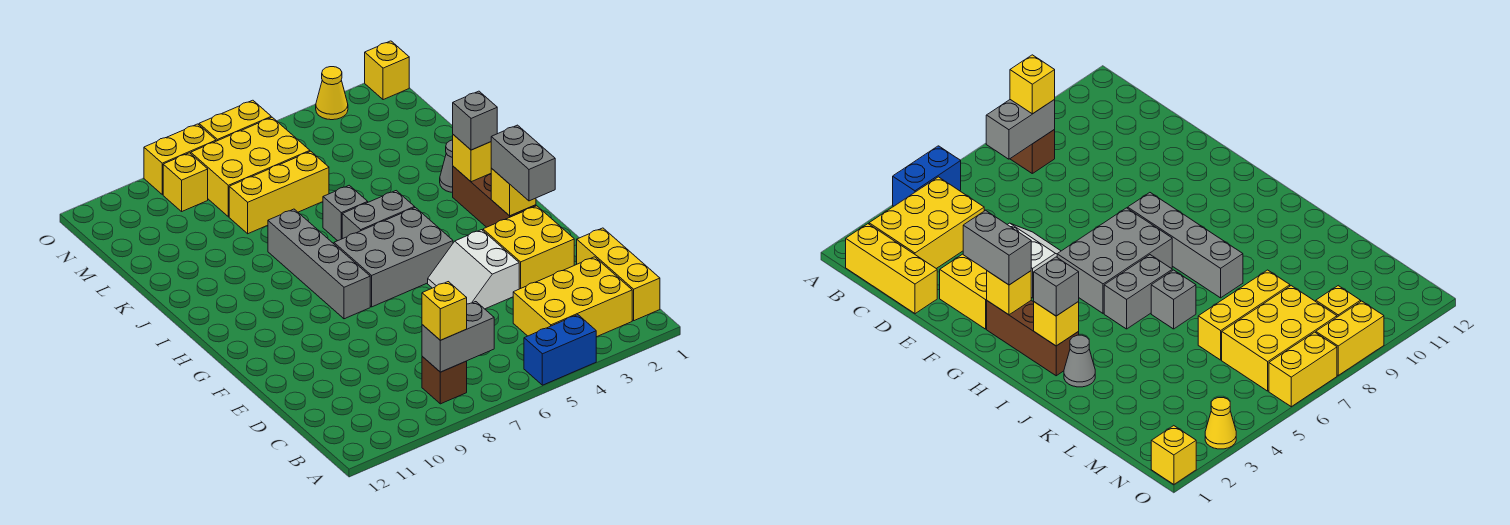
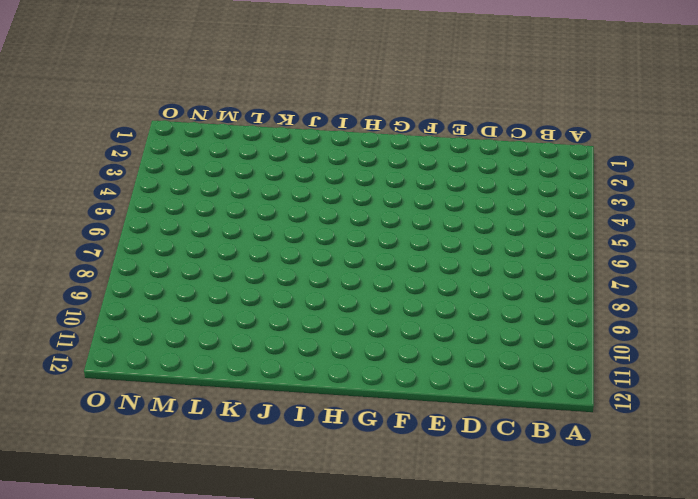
none -> blue 1x2 brick [524,315,596,385]
none -> yellow 1x3 brick [577,228,660,321]
none -> yellow 2x3 brick [513,257,632,337]

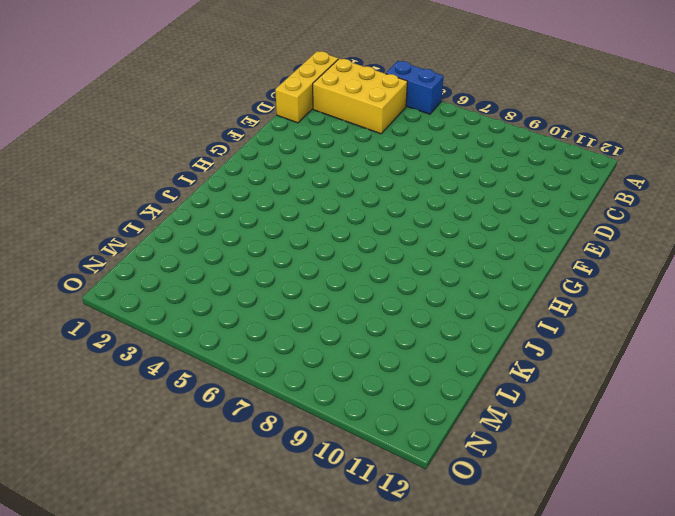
none -> brown 1x1 brick [422,357,467,404]
none -> yellow 2x2 brick [483,206,574,289]
none -> white 2x2 slope [428,230,519,309]

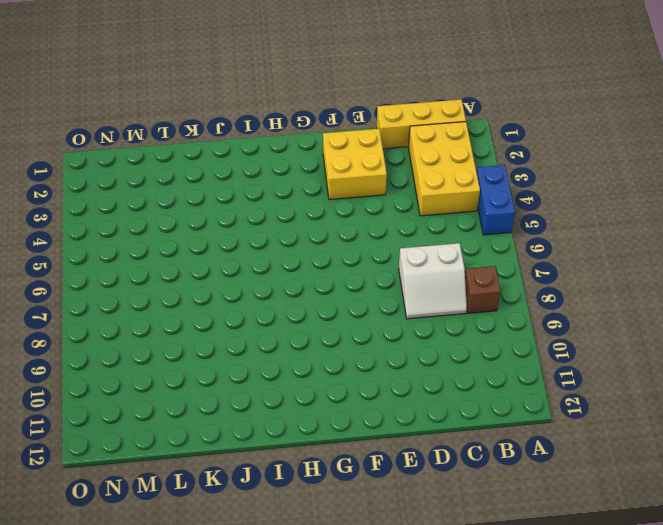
white 2x2 slope [399,243,467,319] -> white 2x2 slope moved to [428,230,519,309]
none -> brown 1x3 brick [453,166,536,227]
none -> grey 2x3 brick [334,208,453,307]
none -> grey 1x4 brick [268,209,370,319]

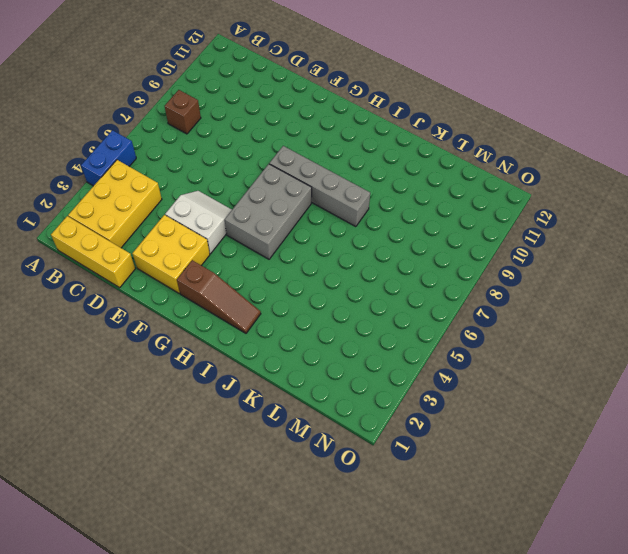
brown 1x3 slope [177,260,261,333] -> brown 1x3 brick [453,166,536,227]
none -> grey 1x2 brick [342,191,415,239]
none -> grey 1x1 cone [440,140,453,193]
none -> grey 1x1 brick [323,185,368,241]

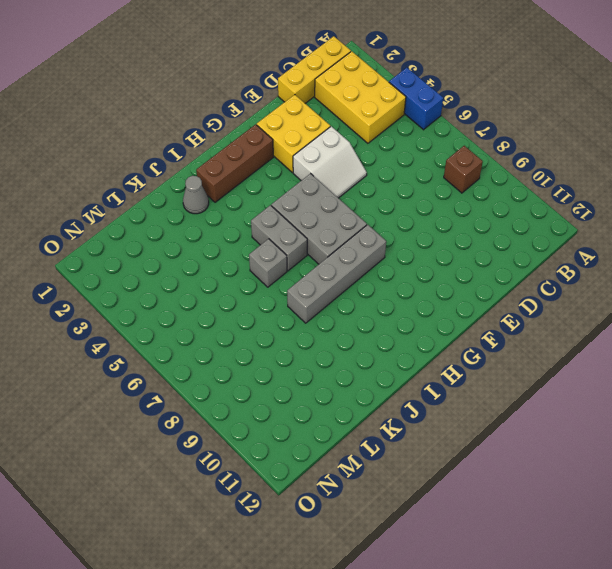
none -> yellow 1x3 brick [229,151,329,234]
none -> yellow 2x3 brick [191,117,310,217]
none -> yellow 1x1 brick [163,153,208,211]

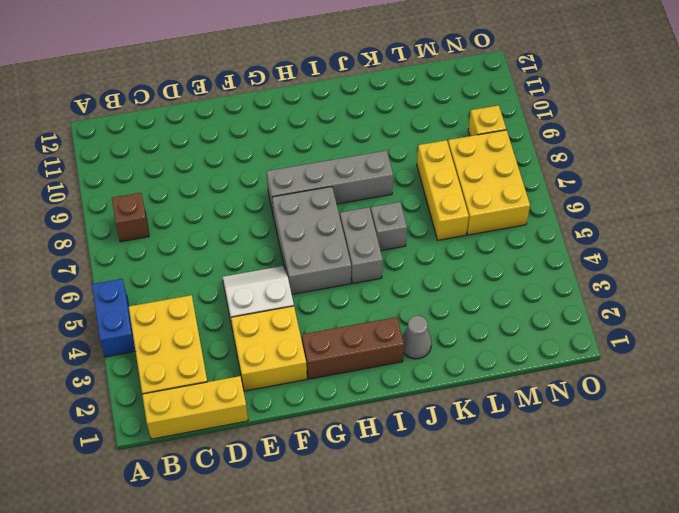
none -> yellow 1x1 brick [365,41,409,100]
none -> yellow 1x1 cone [316,67,348,120]
none -> yellow 1x2 brick [199,100,271,141]

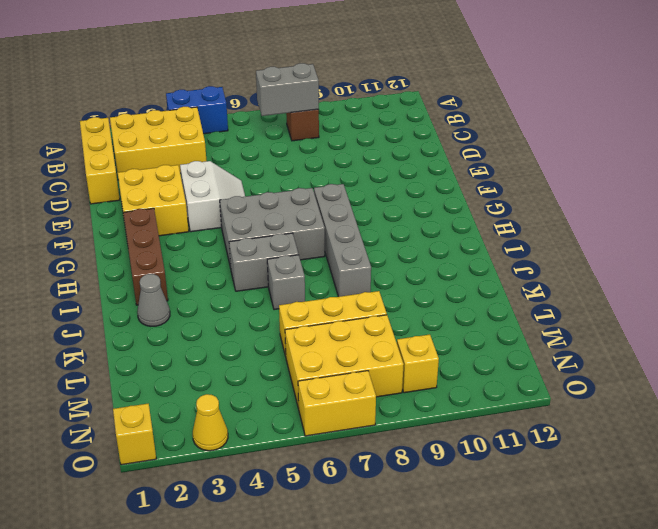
none -> yellow 1x2 brick [144,124,216,195]
none -> yellow 1x1 brick [491,168,536,216]
none -> yellow 1x1 brick [453,135,491,182]

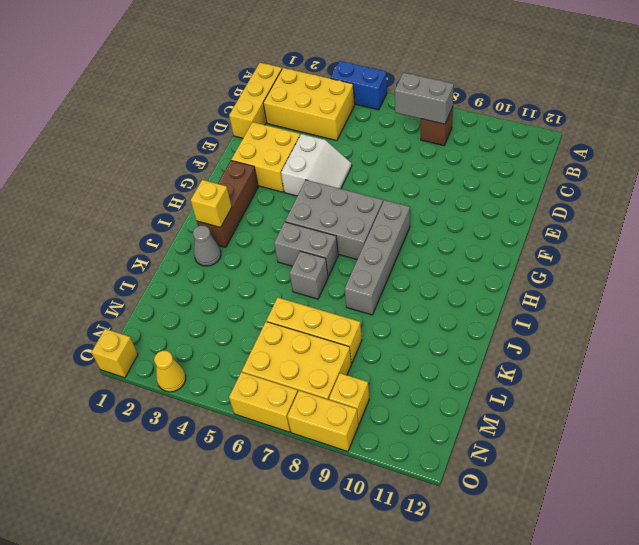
none -> yellow 1x1 brick [491,168,536,216]
none -> yellow 1x1 brick [422,282,467,340]
none -> grey 1x2 brick [491,125,555,201]

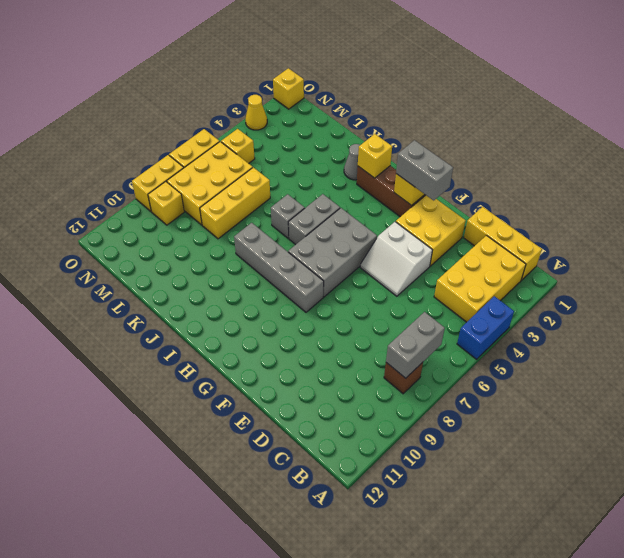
yellow 1x1 brick [221,129,255,163] -> yellow 1x1 brick moved to [422,282,467,340]
none -> grey 1x1 brick [453,91,497,150]

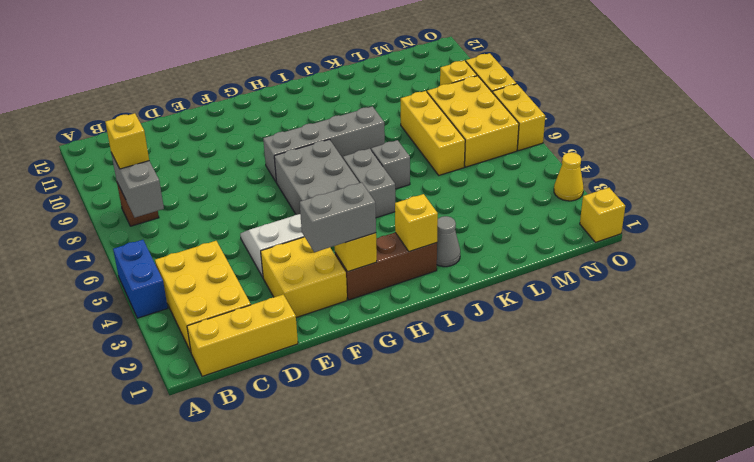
none -> grey 1x1 brick [453,91,497,150]

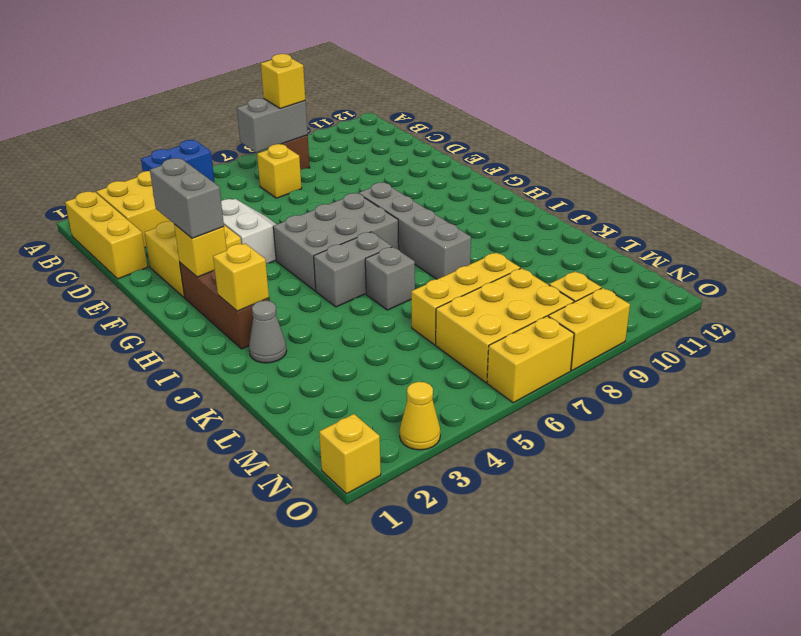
yellow 1x1 brick [257,144,302,198] -> none
none -> grey 1x1 brick [453,91,497,150]

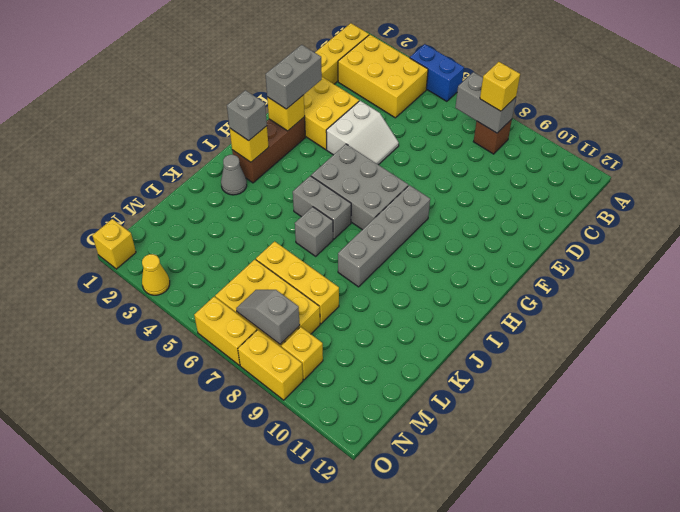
grey 1x2 slope [236,290,300,344] -> none

